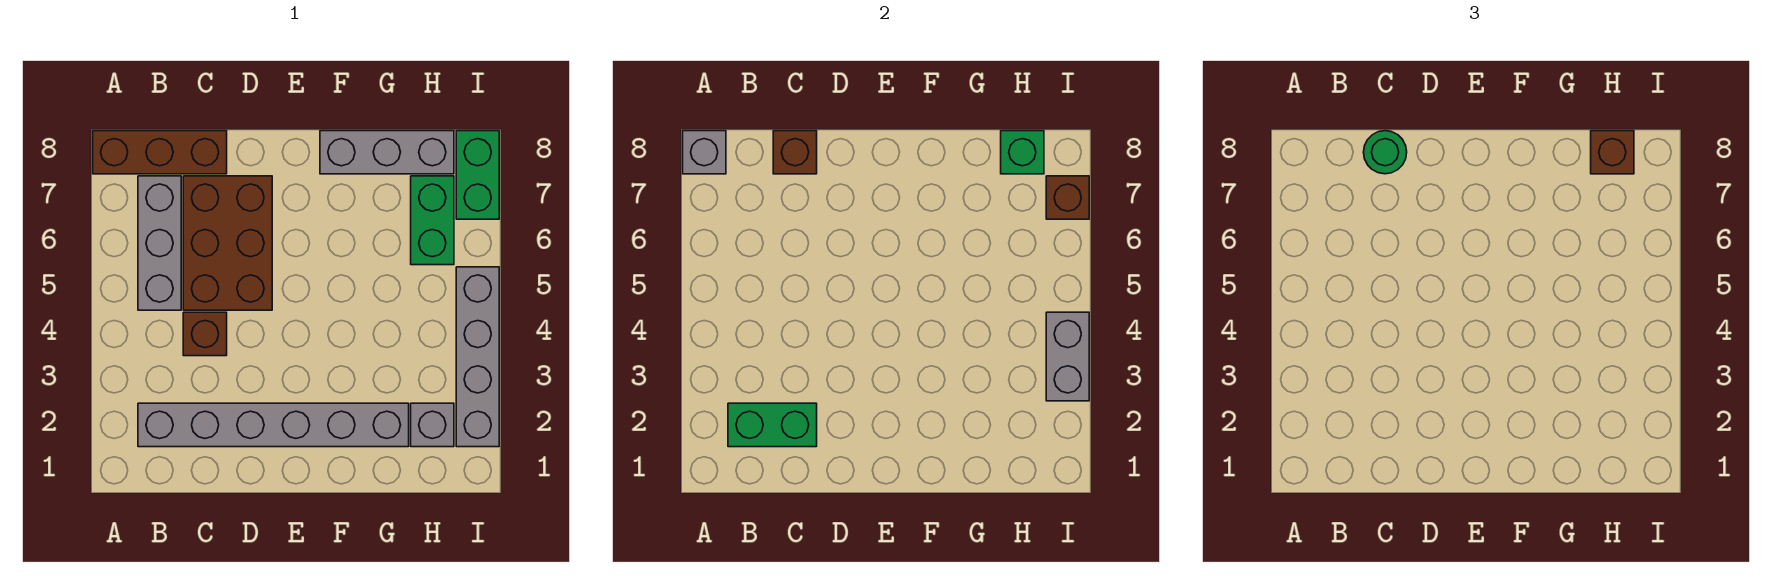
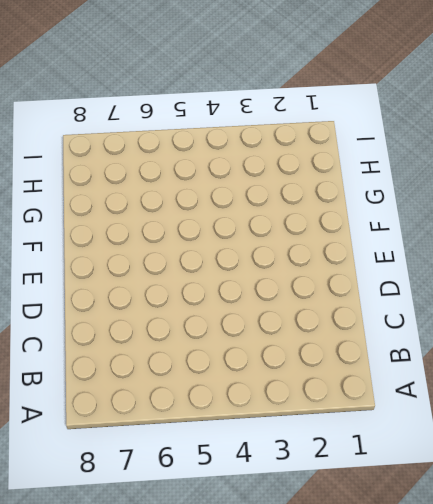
none -> brown 1x3 brick [93,131,227,174]
none -> grey 1x6 brick [138,403,409,447]
none -> grey 1x3 brick [138,176,181,310]

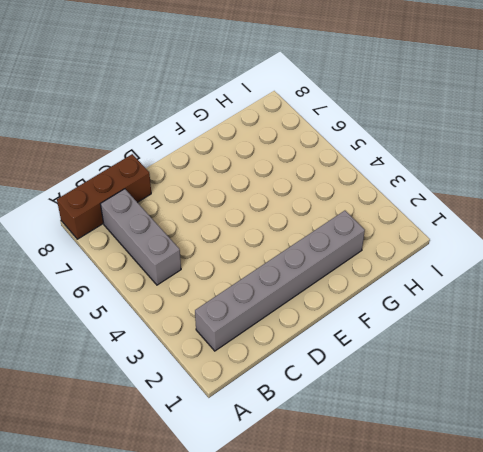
none -> brown 1x1 brick [183,312,227,356]
none -> brown 2x3 brick [183,176,272,310]
none -> grey 1x3 brick [320,131,454,174]

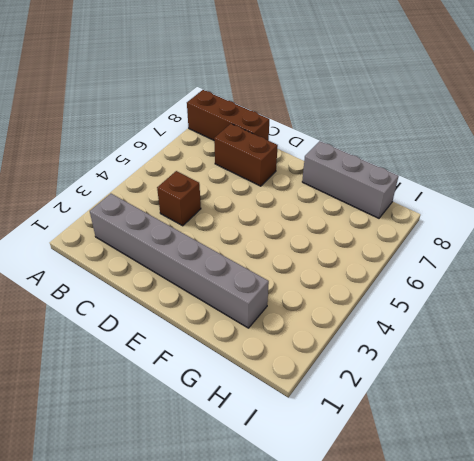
brown 1x2 brick [214,124,278,186] -> brown 2x3 brick [183,176,272,310]
none -> grey 1x3 brick [138,176,181,310]
none -> grey 1x1 brick [411,403,454,447]
none -> green 1x2 brick [411,176,454,265]

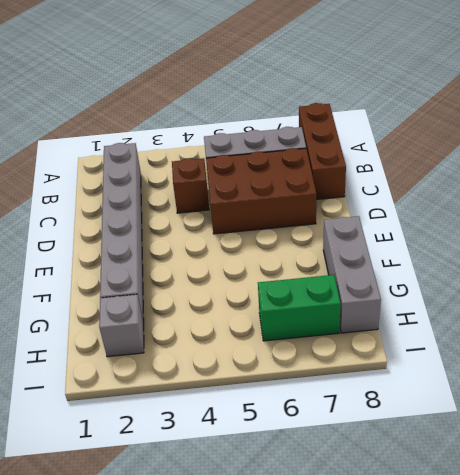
none -> grey 1x4 brick [456,267,499,447]
none -> green 1x2 brick [456,131,499,219]
none -> grey 1x1 brick [683,131,726,174]

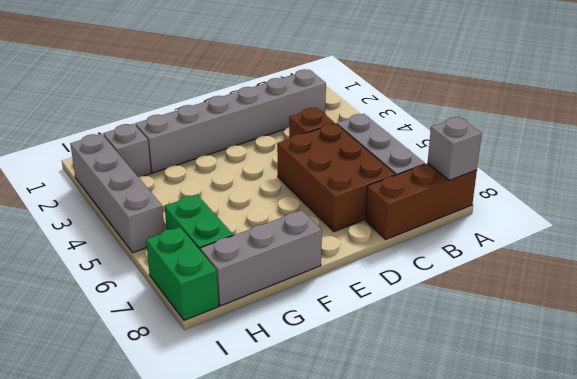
none -> green 1x2 brick [728,403,817,447]
none -> brown 1x1 brick [773,131,817,174]
none -> green 1x1 brick [1001,131,1044,174]

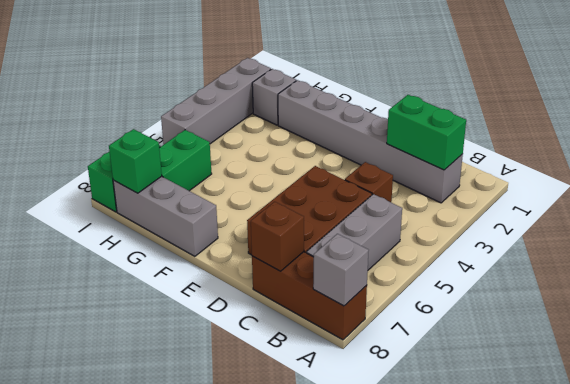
none -> grey 1x2 brick [1046,312,1089,401]
none -> brown 1x1 brick [1046,176,1089,219]
none -> green 1x1 round brick [1364,131,1407,174]

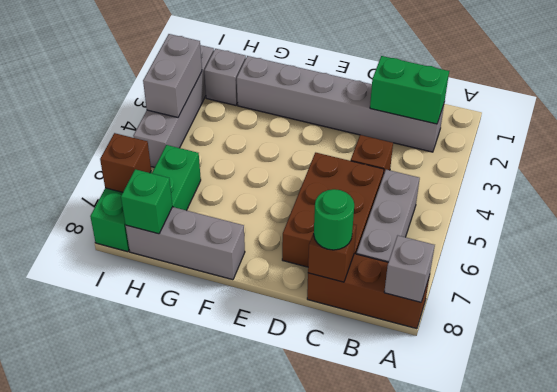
none -> brown 1x1 brick [1591,131,1634,174]

